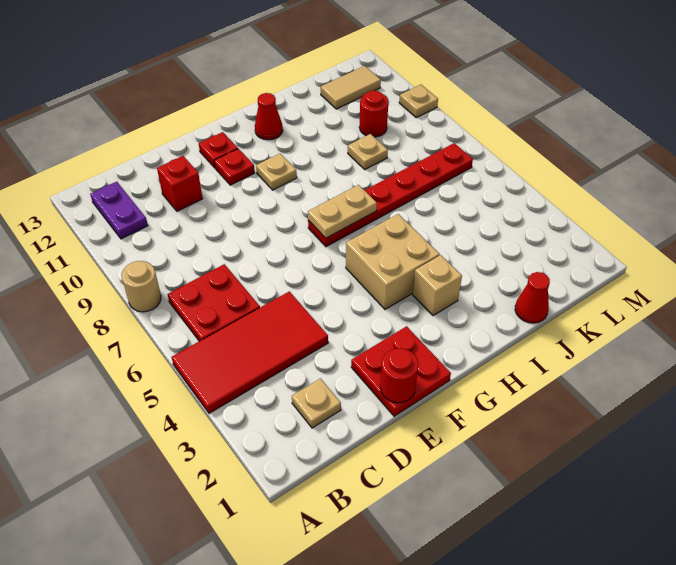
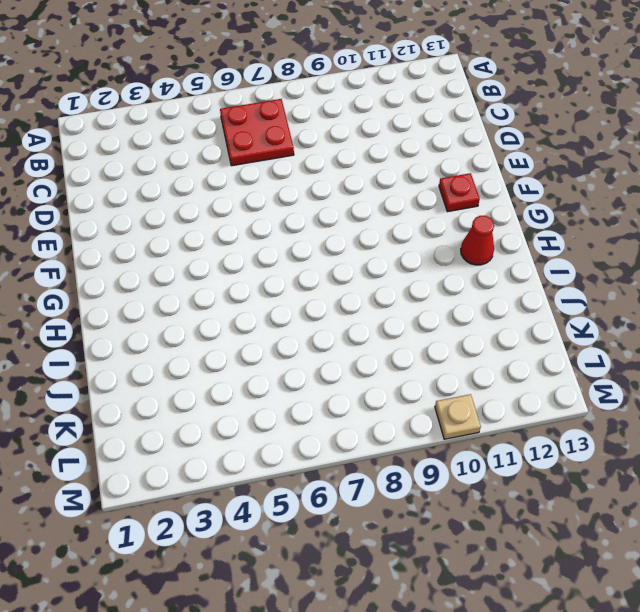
none -> red 2x4 tile [172,291,328,413]
none -> tan 1x1 round brick [122,261,161,312]
none -> purple 1x2 plate [90,182,148,239]

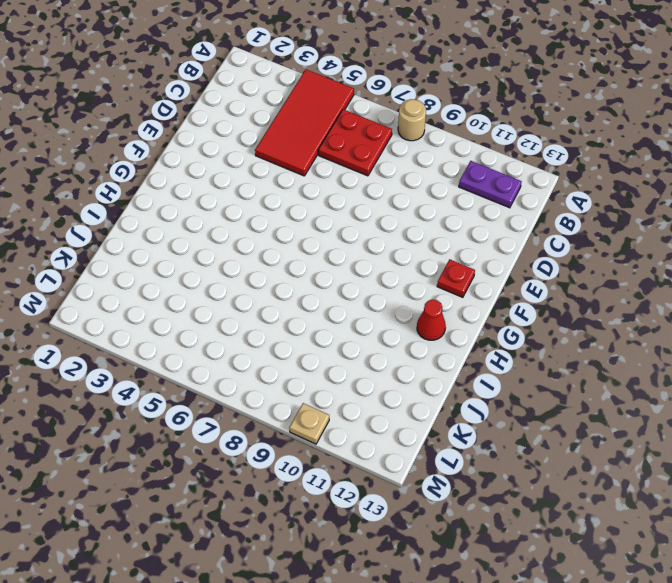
none -> tan 1x1 plate [292,379,341,428]
none -> red 1x1 brick [157,156,203,211]
none -> red 2x2 plate [351,326,451,416]

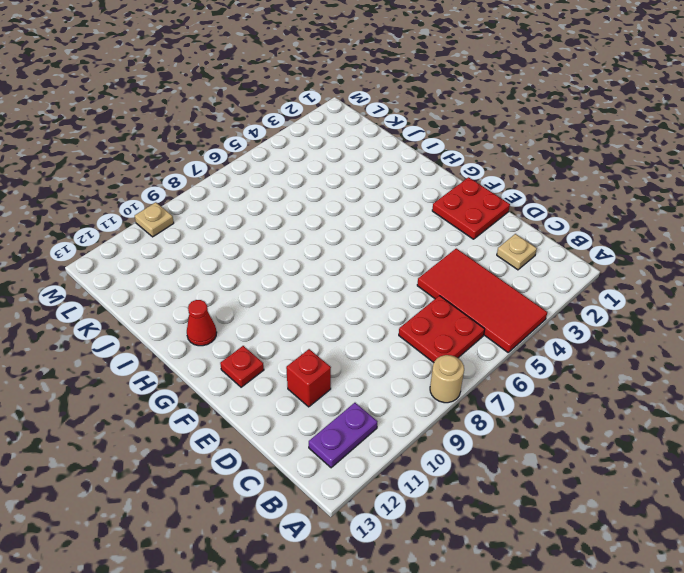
none -> red 1x1 plate [214,149,255,185]
none -> tan 2x2 brick [346,214,440,309]
none -> red 1x6 plate [308,143,473,247]

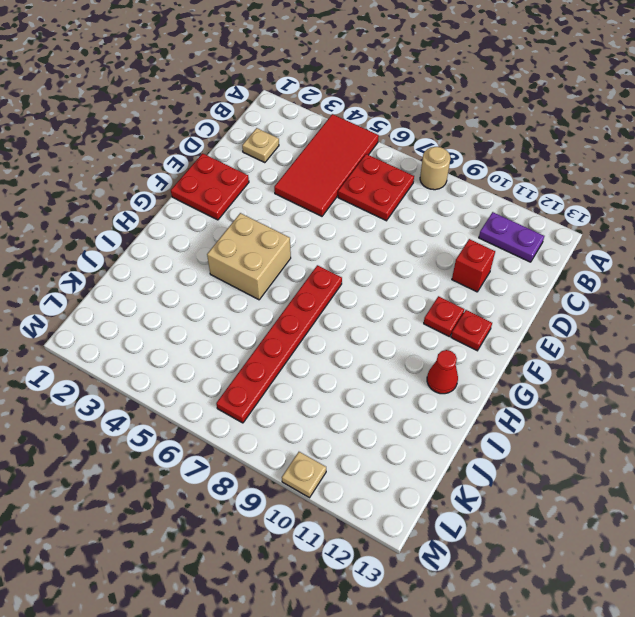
none -> tan 1x1 plate [256,154,297,190]
none -> tan 1x1 brick [413,255,462,316]
none -> red 1x1 cone [515,272,550,323]

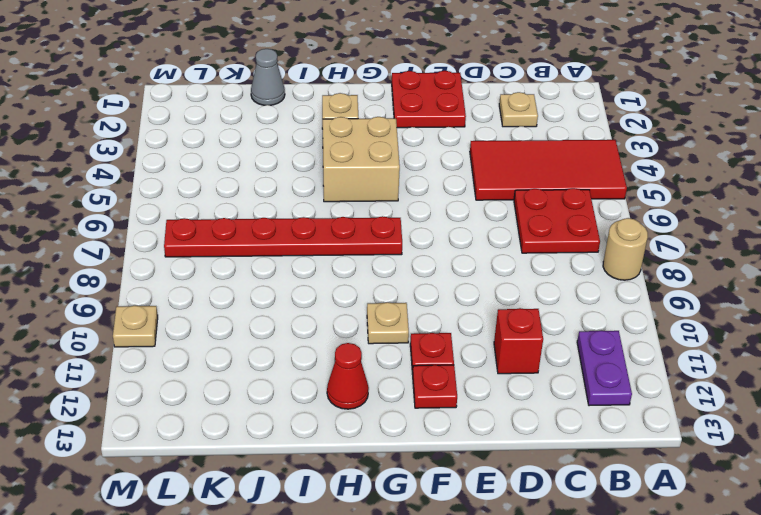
grey 1x1 cone [251,49,285,105] -> red 1x1 cone [515,272,550,323]
none -> tan 1x1 plate [348,134,388,169]
none -> red 1x1 round brick [359,90,388,137]
none -> tan 1x2 tile [321,66,381,109]

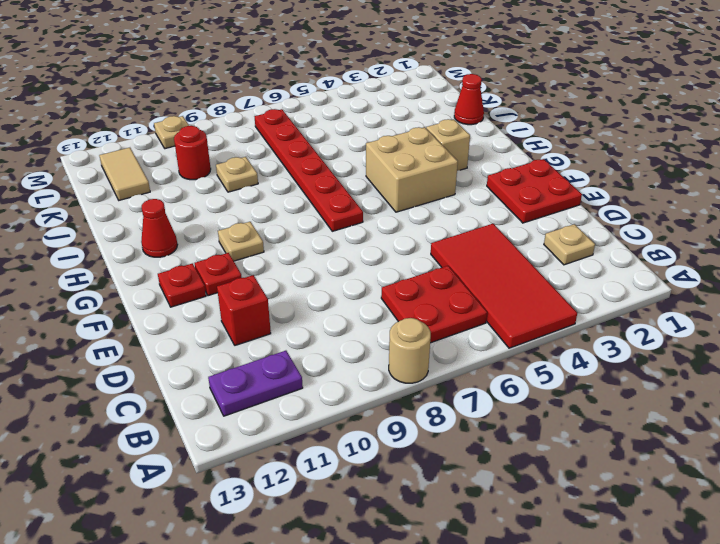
none -> red 1x1 round brick [380,348,418,403]
none -> tan 1x2 plate [308,185,377,238]

